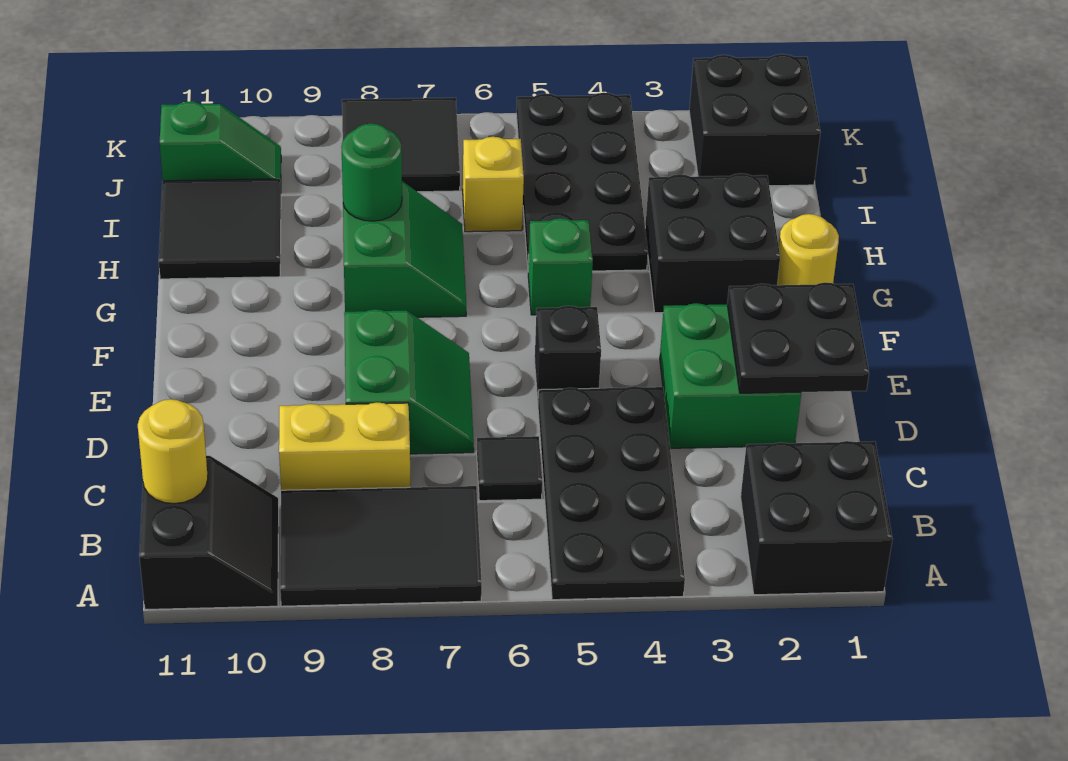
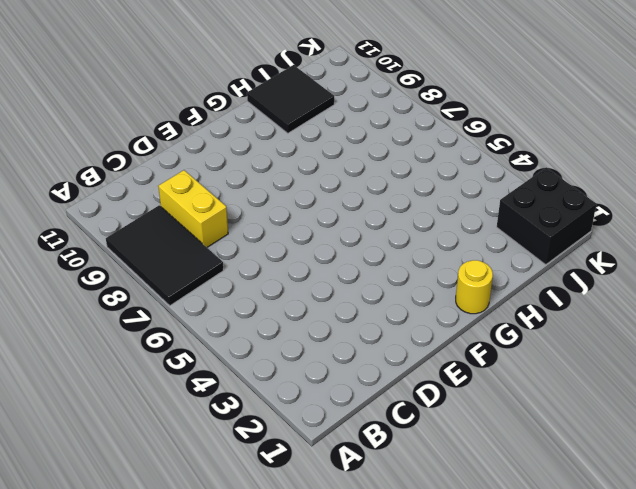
none -> black 2x2 brick [741,441,893,595]
none -> black 2x4 plate [538,386,685,600]
none -> black 2x2 slope [139,456,279,609]

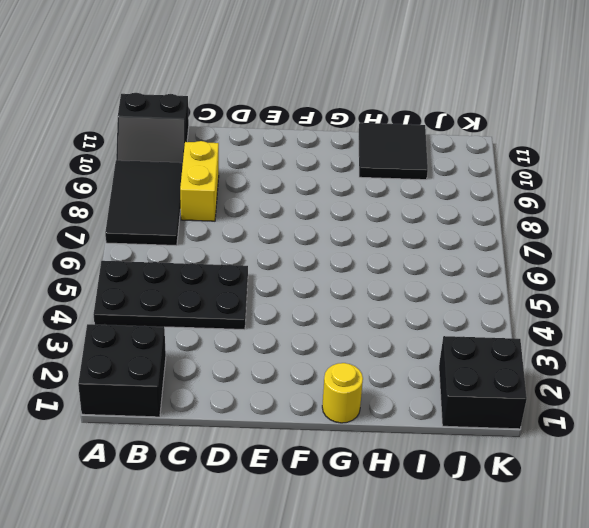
none -> black 1x1 tile [477,436,542,501]
none -> green 2x2 brick [660,303,801,448]
none -> green 2x2 slope [344,309,474,454]

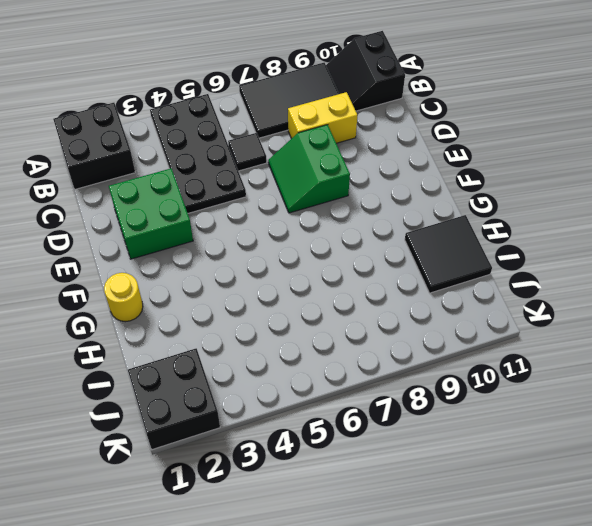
none -> black 1x1 brick [535,306,601,401]
none -> black 2x2 brick [645,173,780,313]
none -> green 1x1 brick [528,218,593,315]

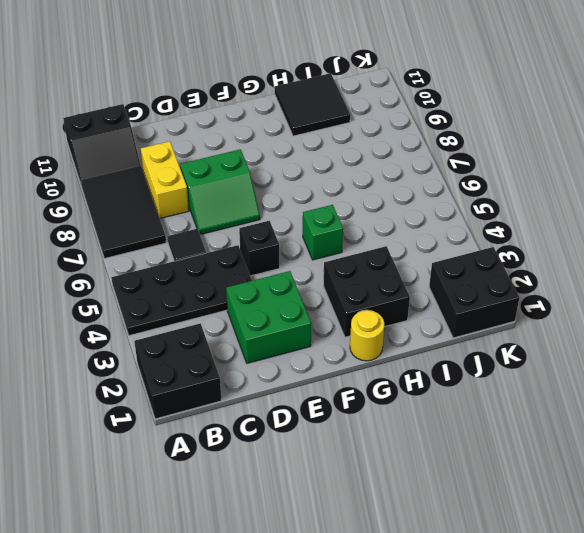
none -> green 2x2 slope [343,181,466,317]
none -> black 2x4 plate [516,93,648,271]
none -> yellow 1x1 brick [463,137,524,232]

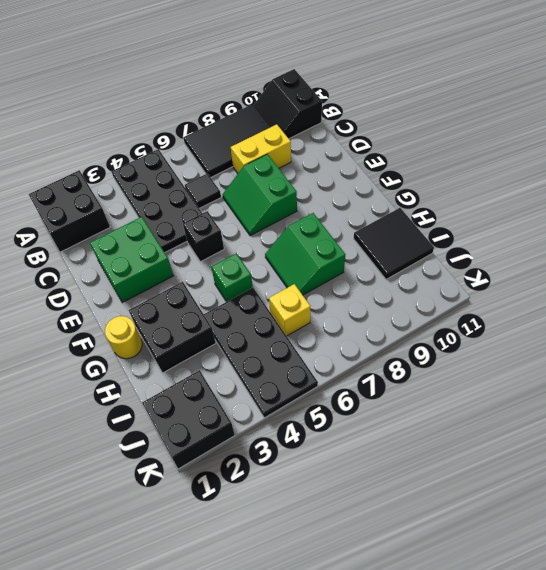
none -> black 2x2 tile [342,98,460,192]
none -> green 1x2 slope [160,102,281,187]
none -> yellow 1x1 round brick [138,399,208,504]

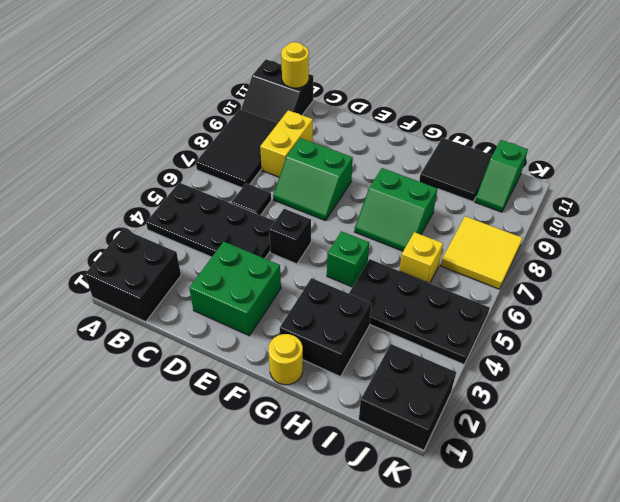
yellow 2x2 tile [441,216,522,289] -> black 2x2 tile [342,98,460,192]
none -> black 2x2 plate [727,282,869,393]
none -> green 1x1 round brick [341,123,402,221]

